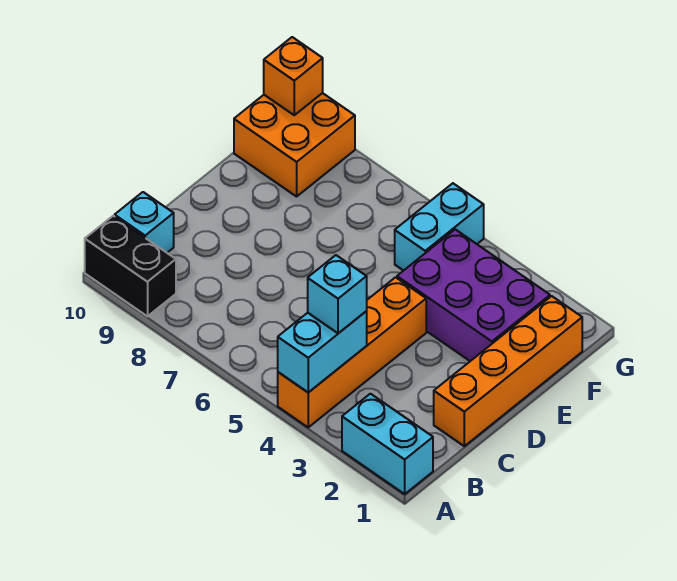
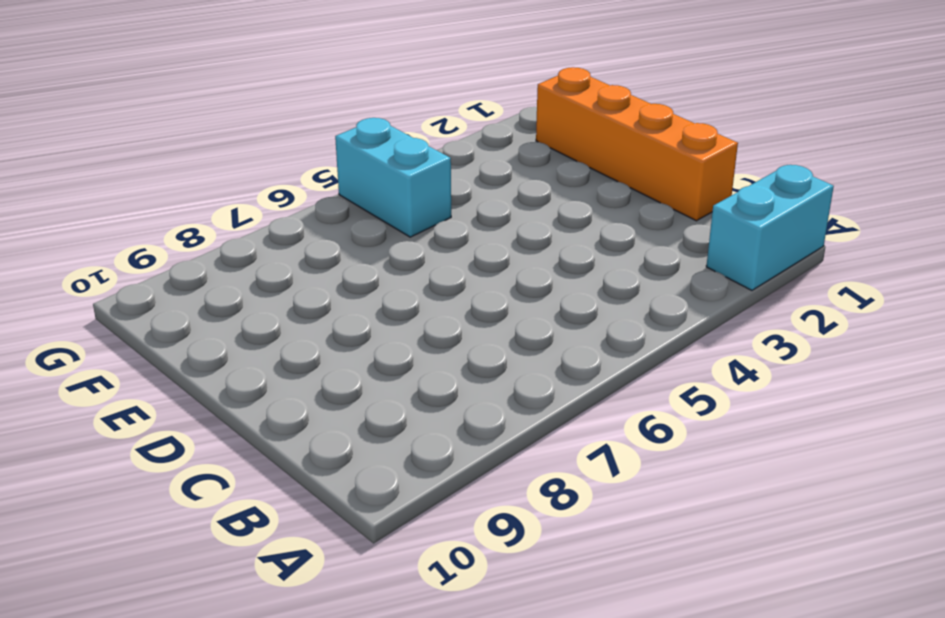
none -> orange 1x4 brick [278,277,426,427]
none -> black 1x2 brick [85,216,176,316]

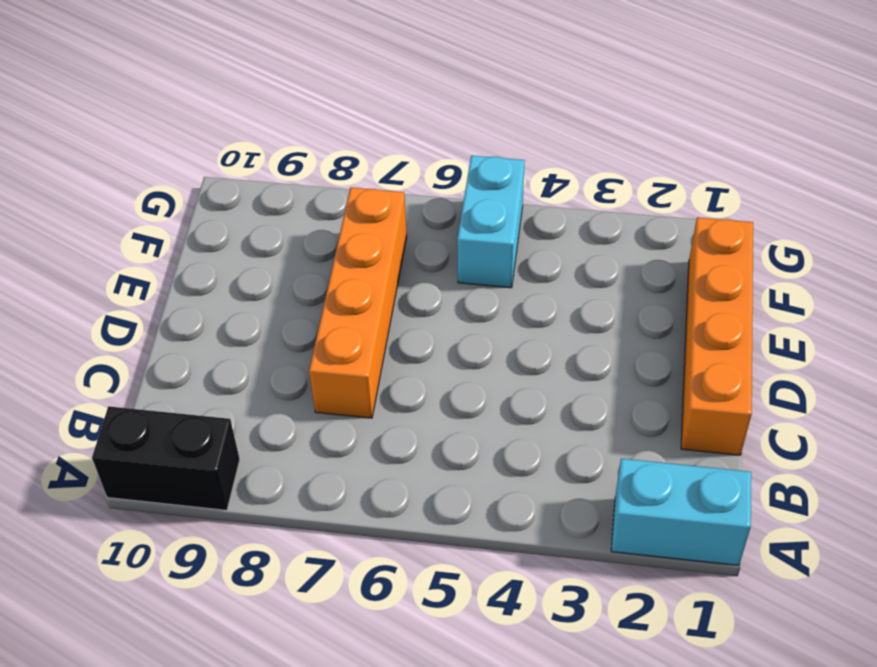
orange 1x4 brick [309,188,407,418] -> orange 1x4 brick moved to [278,277,426,427]
none -> cyan 1x1 brick [115,192,174,253]
none -> purple 2x3 brick [397,229,550,361]

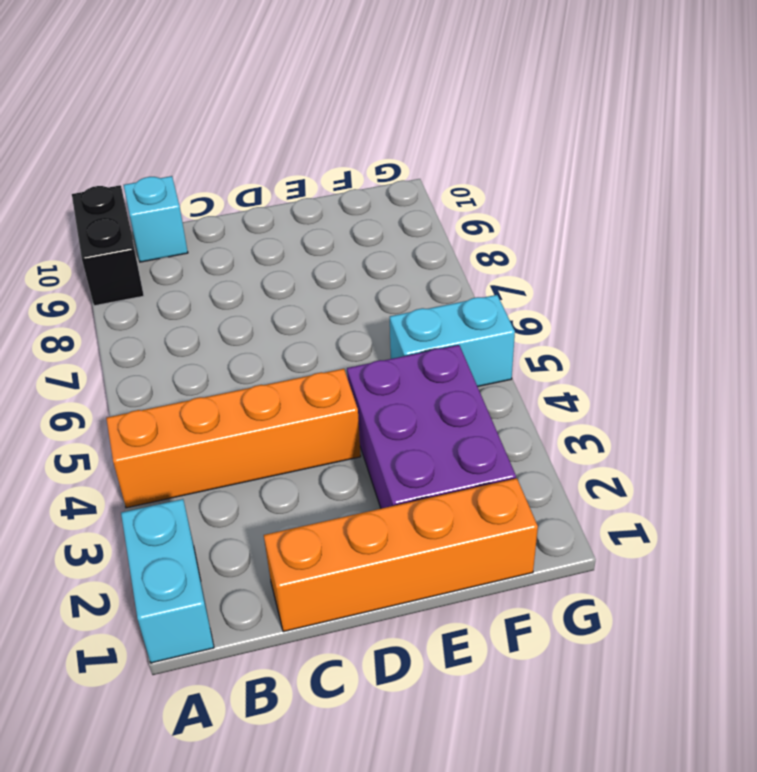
none -> orange 2x2 brick [234,93,355,197]
none -> cyan 1x2 brick [278,311,367,392]

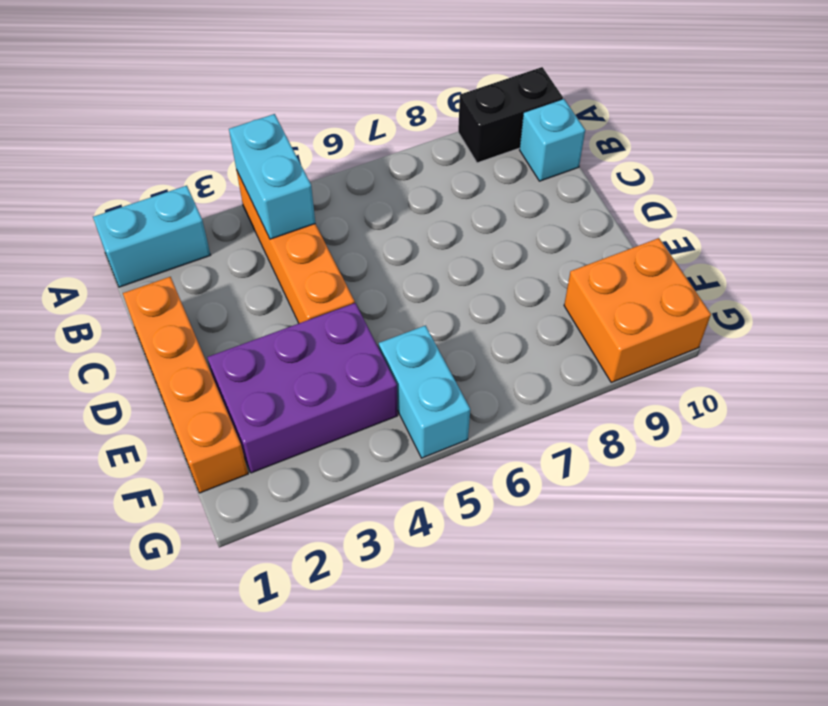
none -> orange 1x1 brick [264,37,323,115]
none -> cyan 1x1 brick [308,255,367,333]

